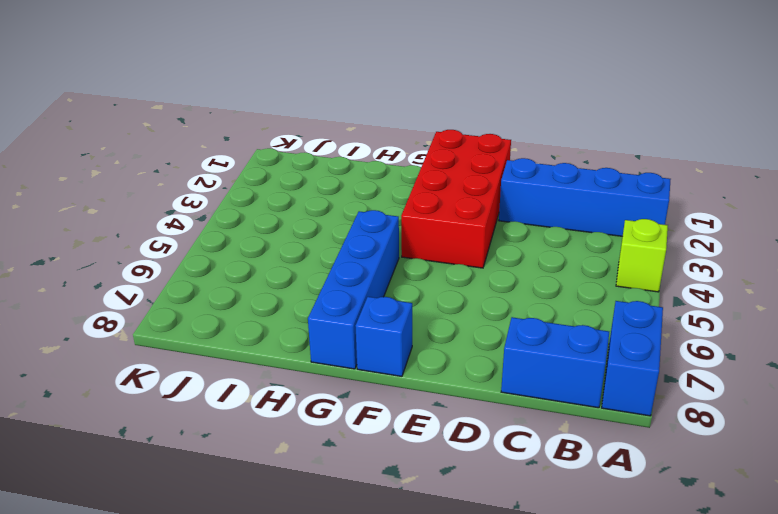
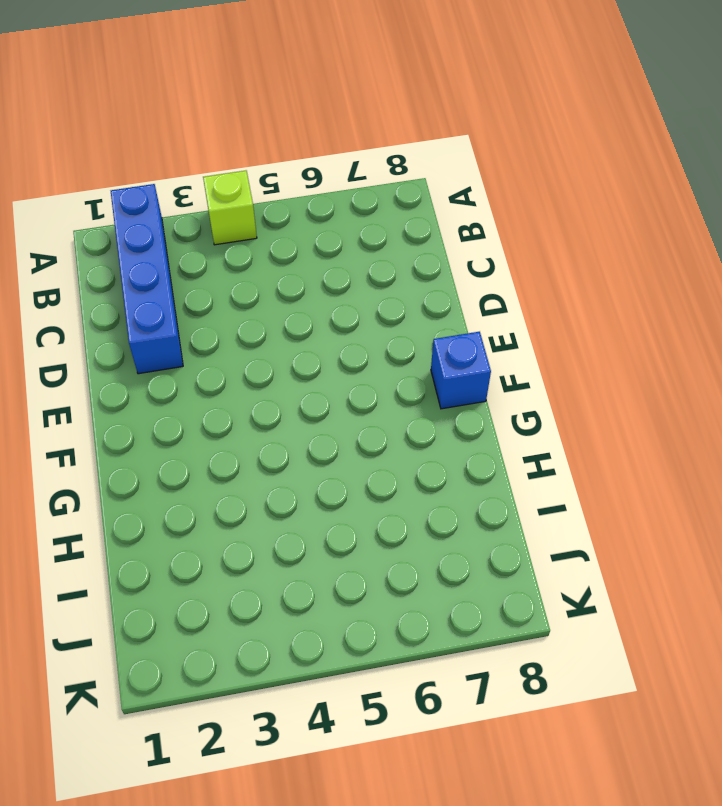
none -> blue 1x2 brick [602,301,663,416]
none -> blue 1x2 brick [501,317,609,408]

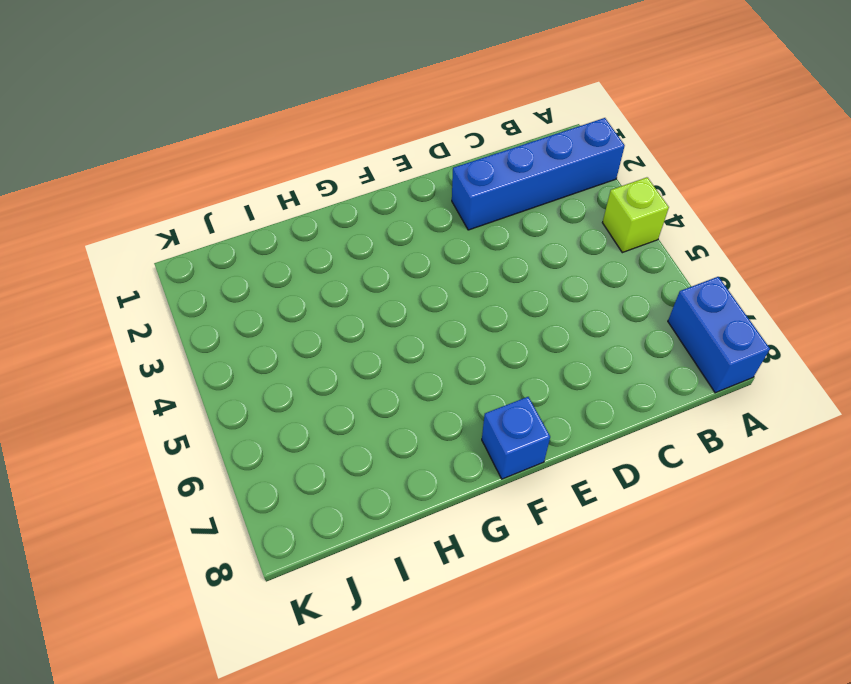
none -> blue 1x2 brick [501,317,609,408]
none -> red 2x4 brick [401,130,511,268]

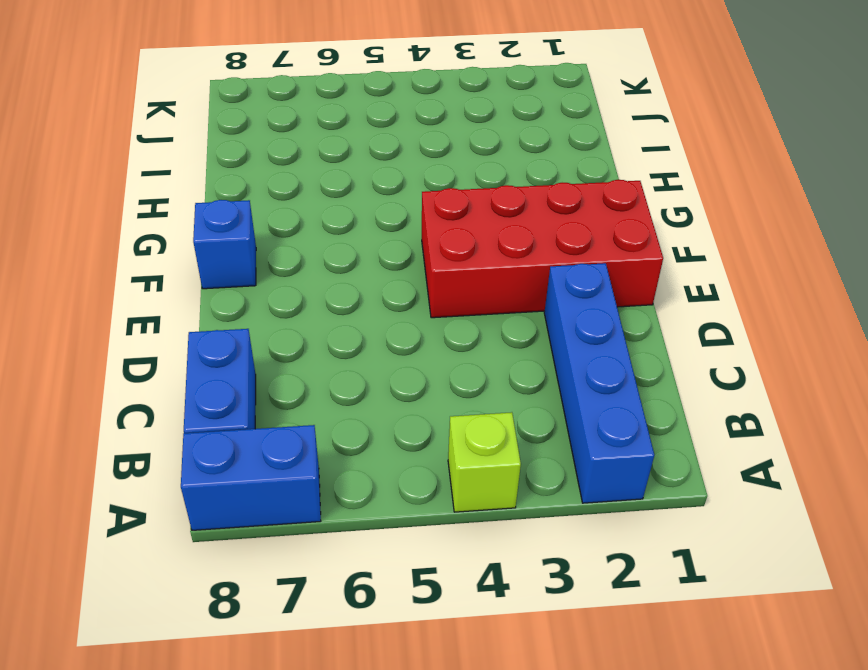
none -> blue 1x4 brick [308,210,399,369]

